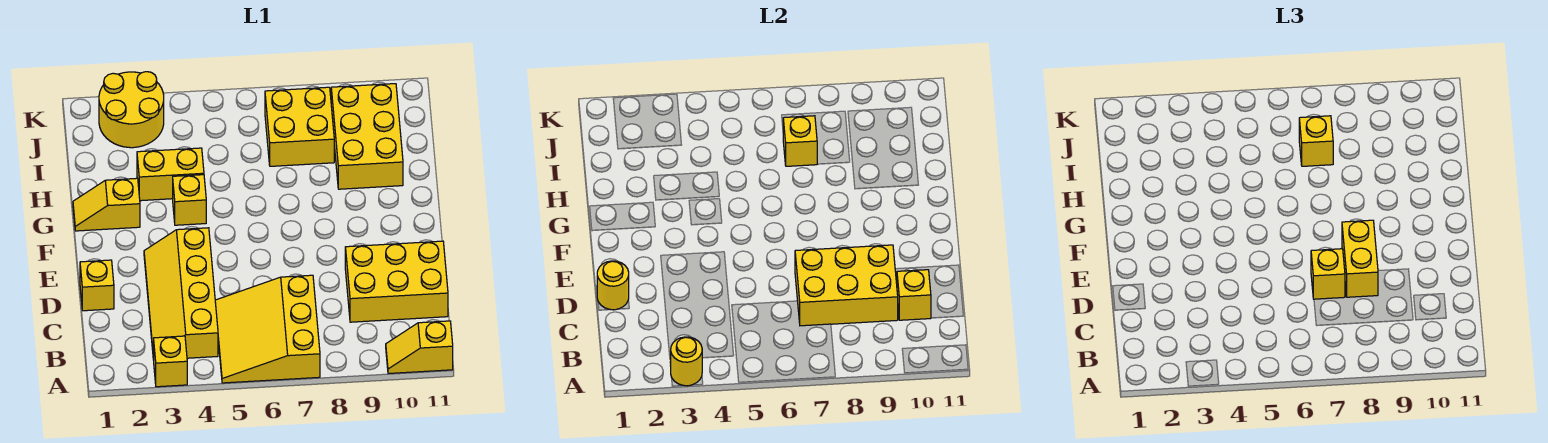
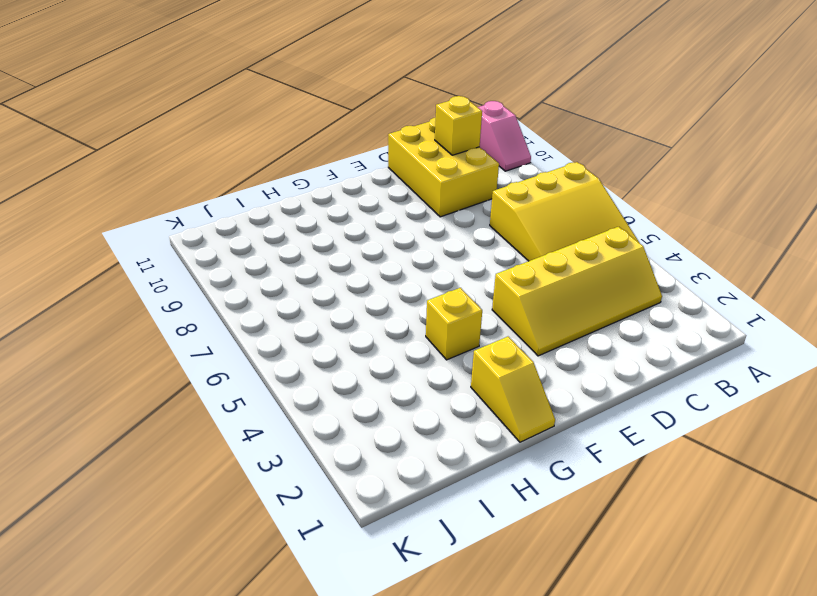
pink 1x2 slope [478,101,531,171] -> yellow 1x2 slope [386,321,453,374]
none -> yellow 1x1 brick [153,336,187,387]
none -> yellow 1x1 brick [80,260,114,311]
none -> yellow 1x2 brick [137,148,204,201]

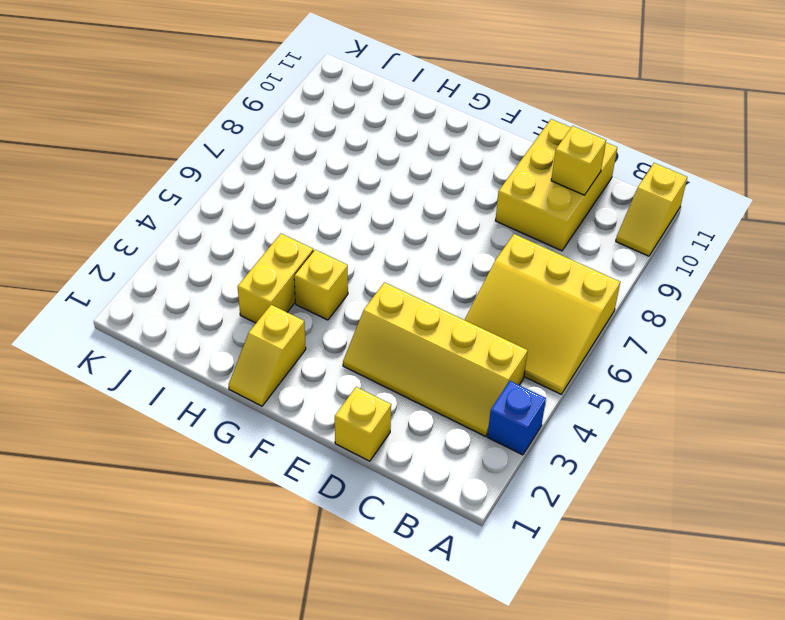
blue 1x1 brick [487,381,546,455] -> yellow 1x1 brick [153,336,187,387]
none -> yellow 2x3 brick [331,84,403,189]
none -> yellow 2x2 brick [265,87,334,166]
none -> yellow 2x2 round brick [99,72,164,148]

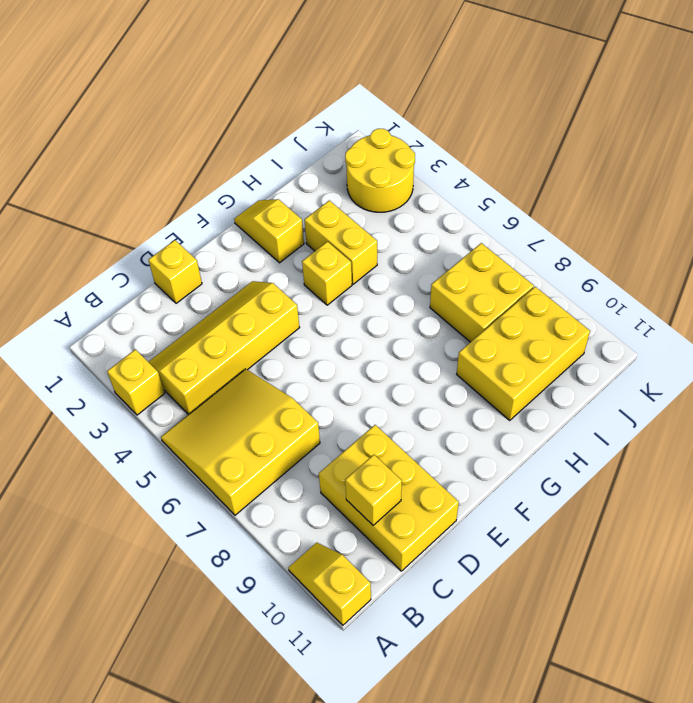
none -> yellow 1x1 round brick [671,337,702,386]
none -> yellow 2x3 brick [795,245,898,326]
none -> yellow 1x1 round brick [597,261,629,310]

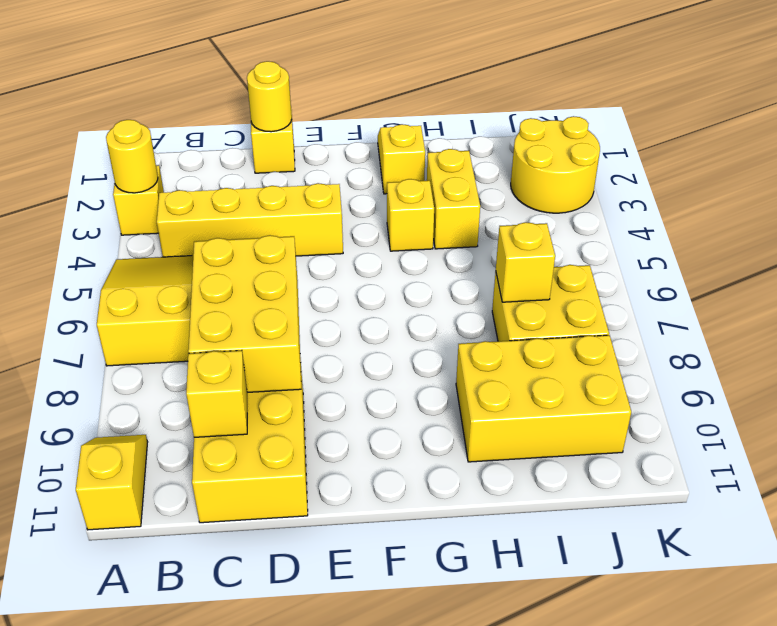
none -> yellow 1x1 brick [1311,249,1345,299]
none -> yellow 1x2 brick [1342,220,1378,297]
none -> yellow 1x1 brick [1299,116,1333,166]

